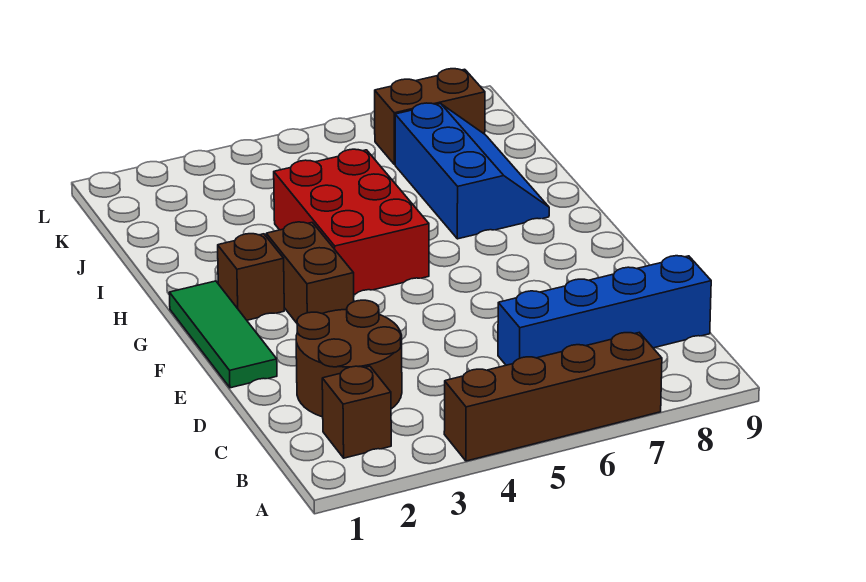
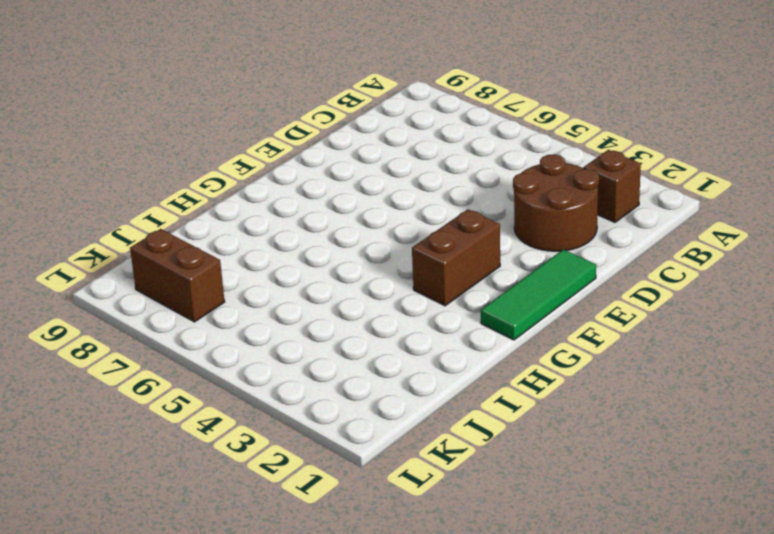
none -> brown 1x4 brick [444,333,662,461]
none -> blue 1x4 brick [498,256,711,365]

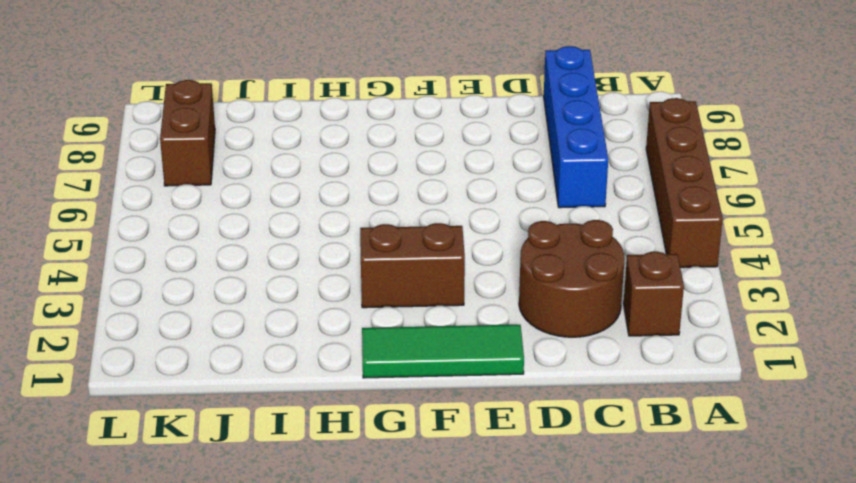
none -> brown 1x1 brick [218,234,284,320]
none -> red 2x3 brick [274,149,429,294]

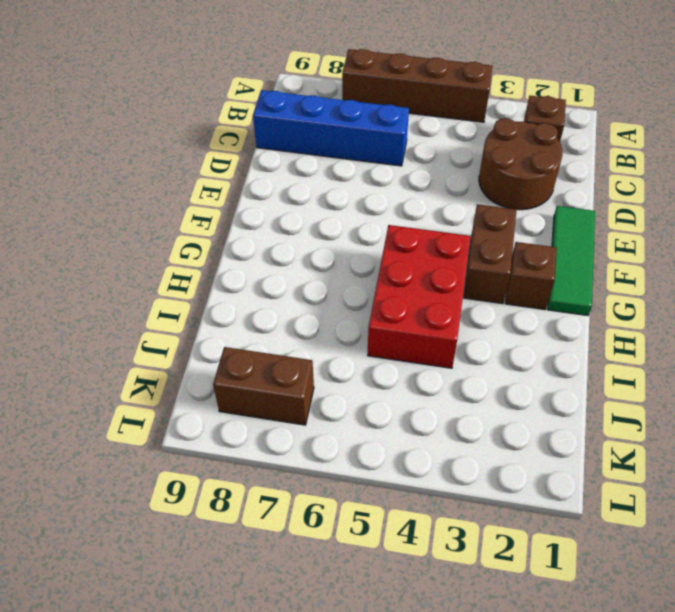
none -> blue 2x3 slope [395,103,549,239]

